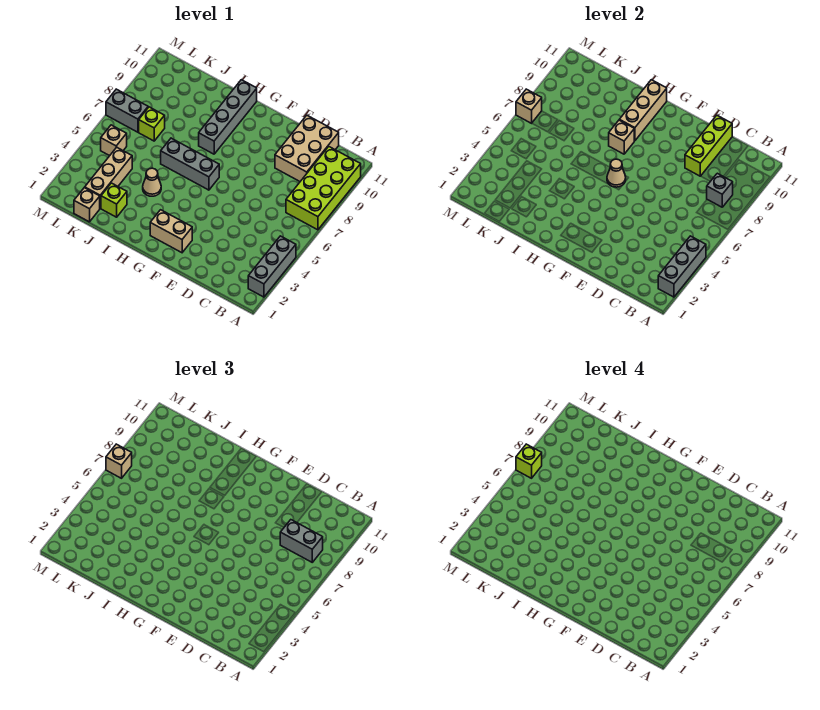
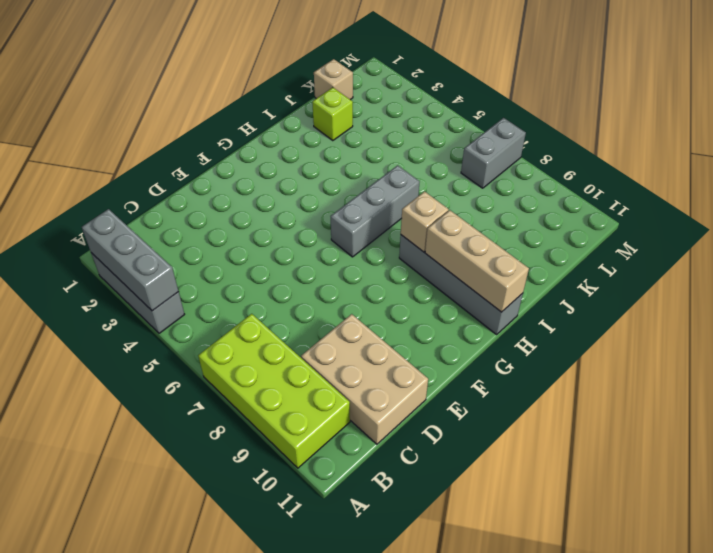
none -> tan 1x2 brick [150,210,192,253]
none -> tan 1x1 cone [143,168,161,196]
none -> tan 1x3 brick [85,147,132,208]

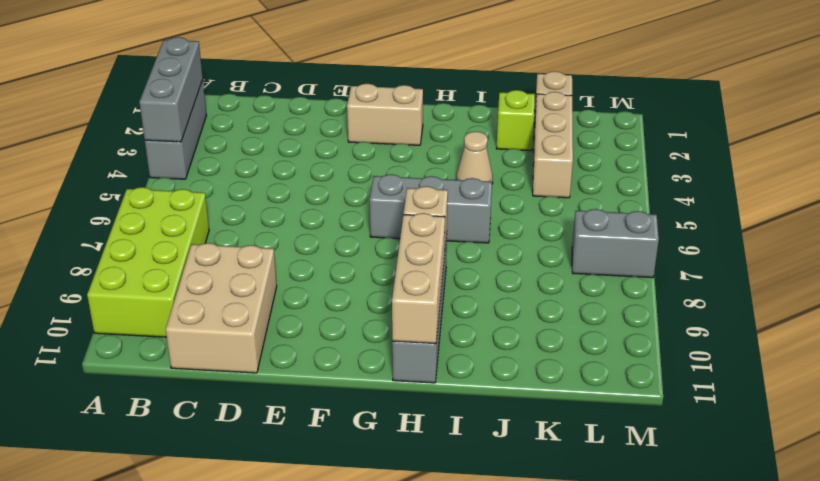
none -> lime 1x1 brick [139,107,165,141]
none -> tan 1x1 brick [101,125,127,156]
none -> grey 1x1 brick [707,173,733,207]

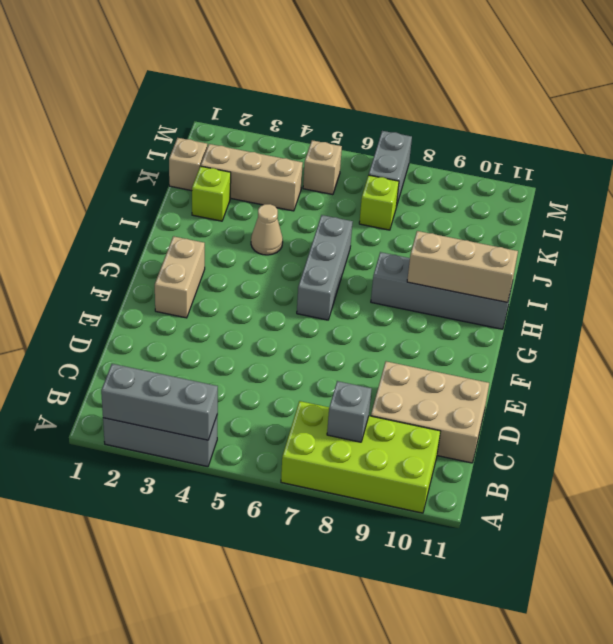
none -> lime 1x3 brick [685,115,732,176]
none -> tan 1x1 cone [607,159,626,187]
none -> tan 1x1 brick [609,120,634,154]

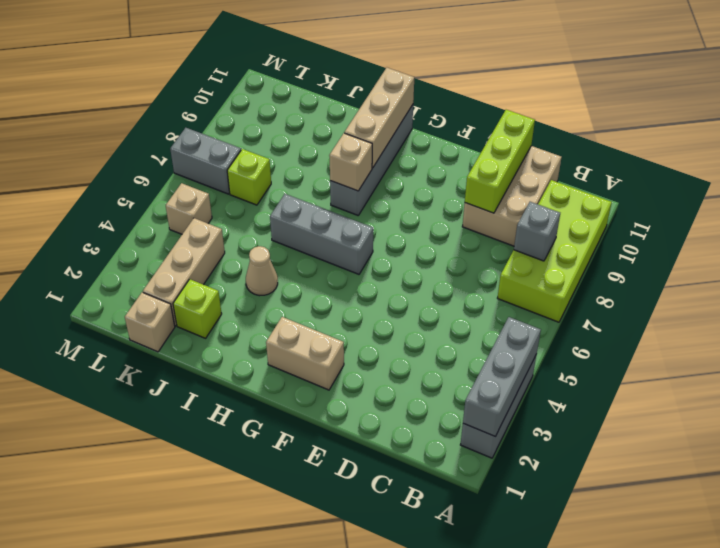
none -> tan 1x1 cone [607,159,626,187]
none -> tan 1x1 brick [516,89,542,123]
none -> grey 1x2 brick [280,520,323,562]

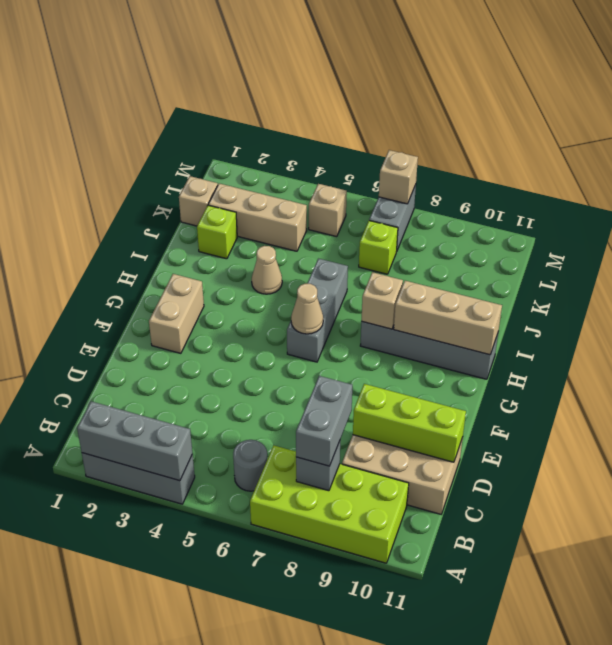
grey 1x1 round brick [233,440,267,491] -> none
none -> tan 1x1 brick [106,444,132,478]
none -> lime 1x1 brick [516,444,542,478]

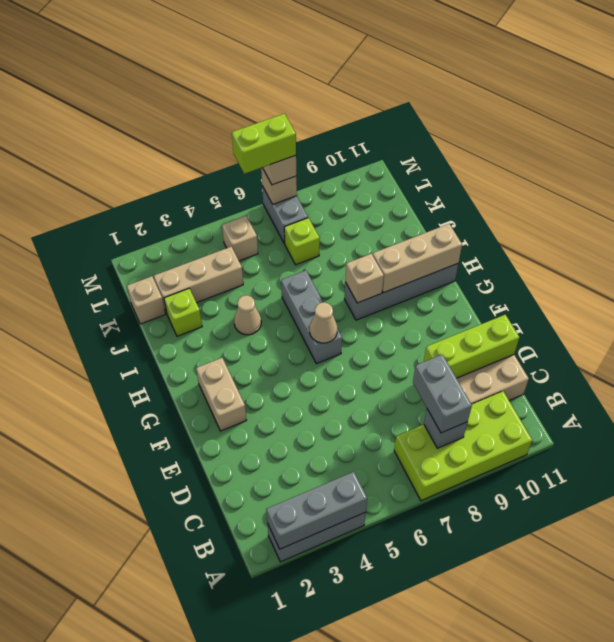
lime 1x2 brick [232,114,296,174] -> lime 1x1 brick [516,444,542,478]

